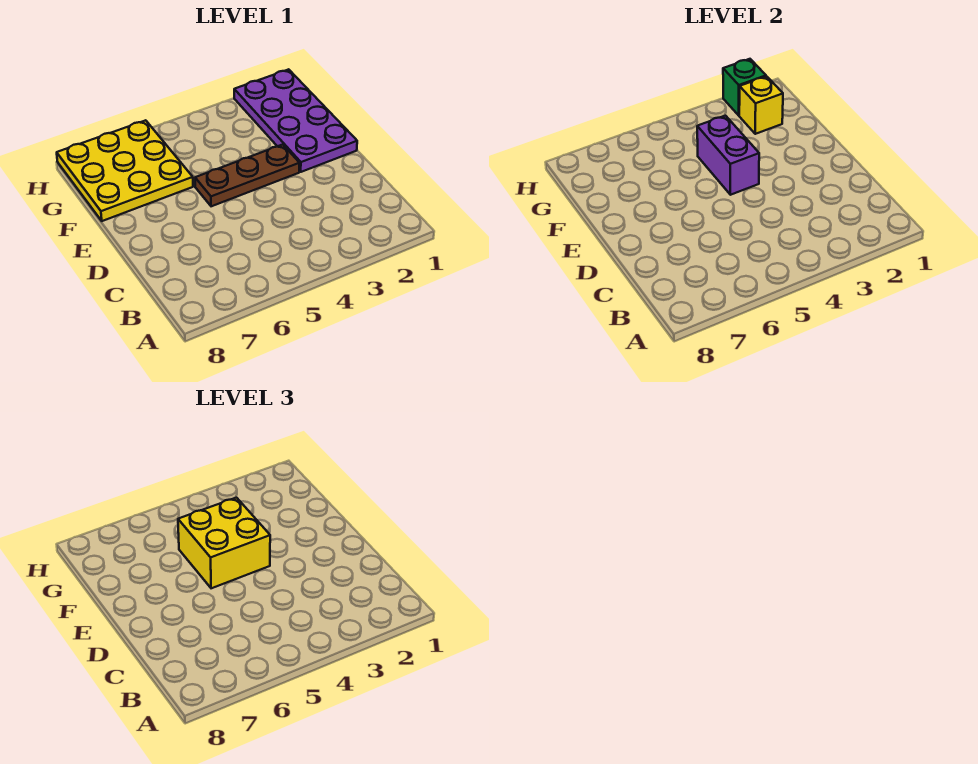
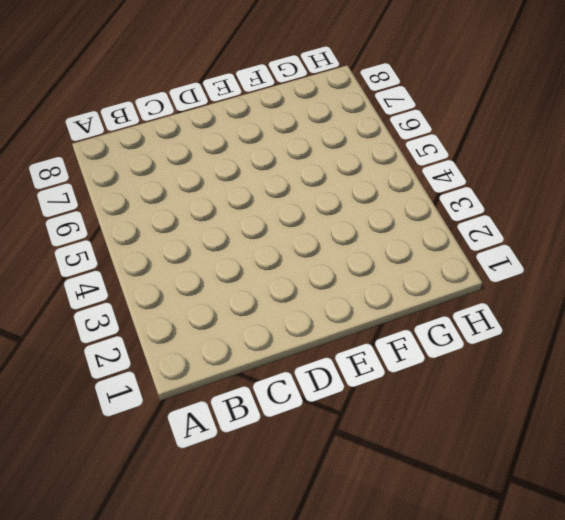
none -> purple 2x4 plate [234,69,357,172]
none -> brown 1x3 plate [195,145,300,206]

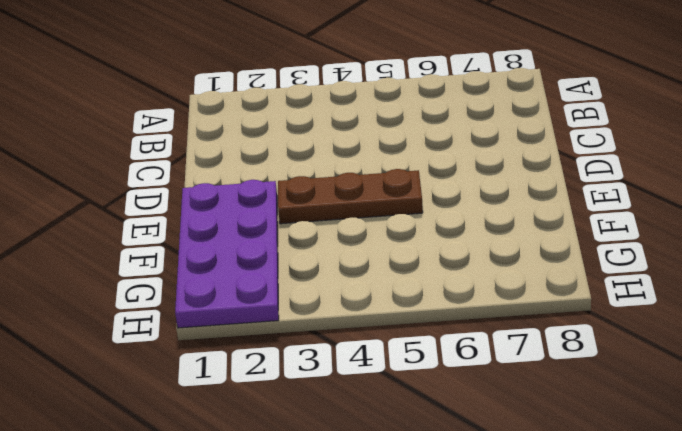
none -> yellow 3x3 plate [57,120,193,221]
none -> purple 1x2 brick [697,116,759,195]

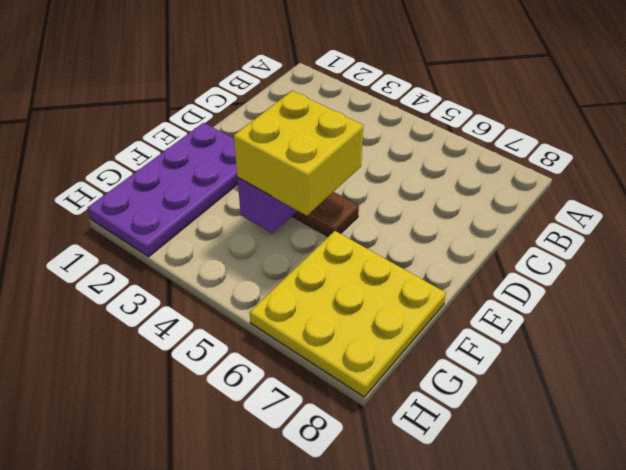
none -> yellow 1x1 brick [739,76,783,134]
none -> green 1x1 brick [723,59,766,115]

